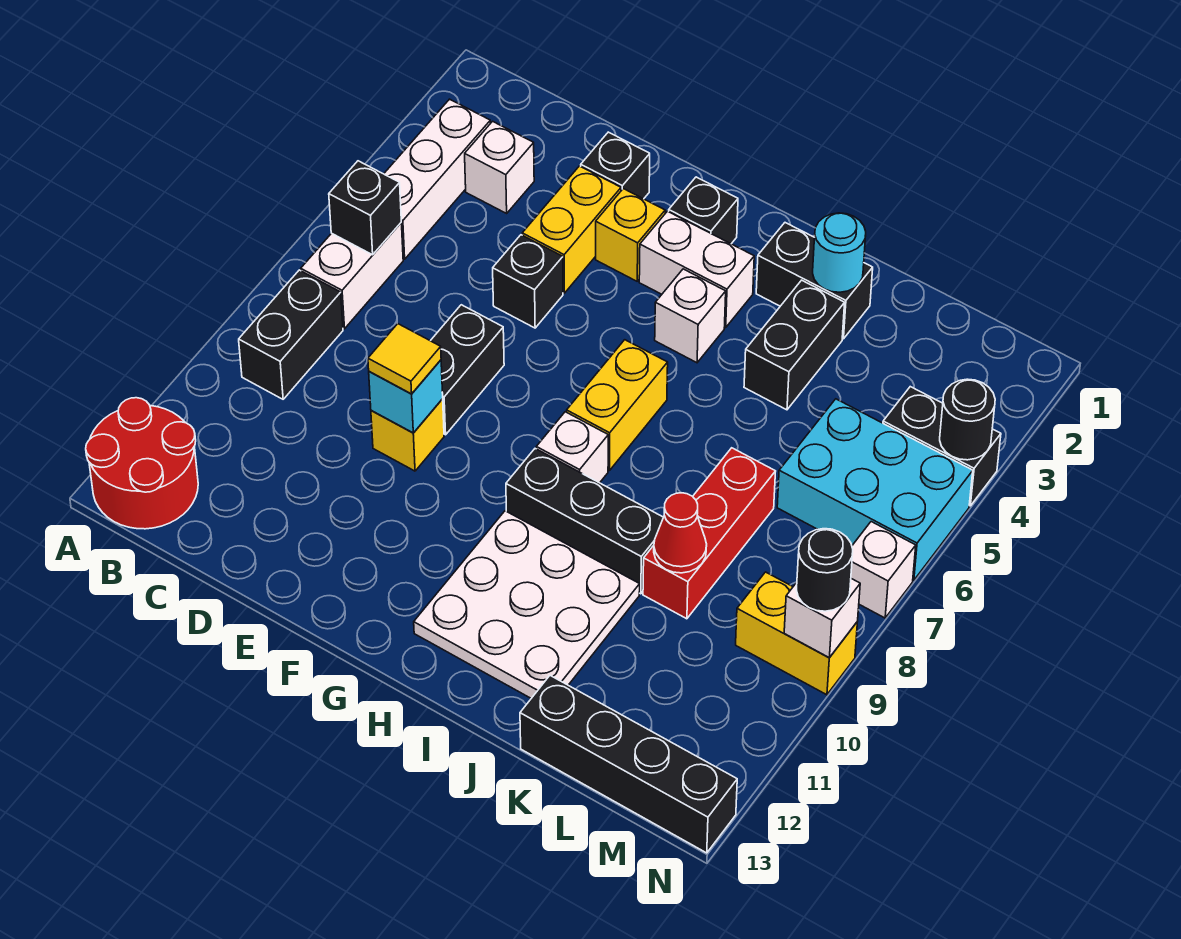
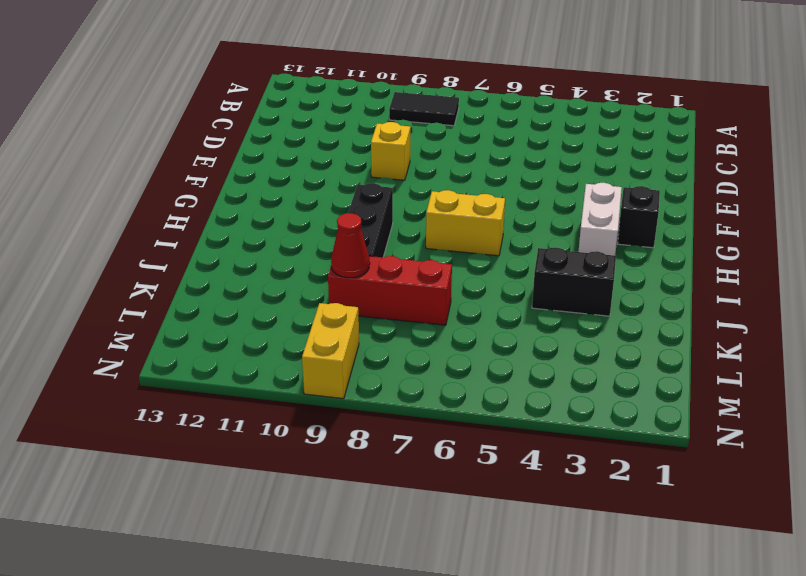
black 1x2 tile [389,92,459,126] -> black 1x2 brick [239,270,343,399]
none -> red 2x2 round brick [86,398,198,529]
none -> white 1x3 brick [384,99,490,259]
none -> white 1x2 brick [301,223,403,329]
none -> white 1x1 brick [465,121,534,213]

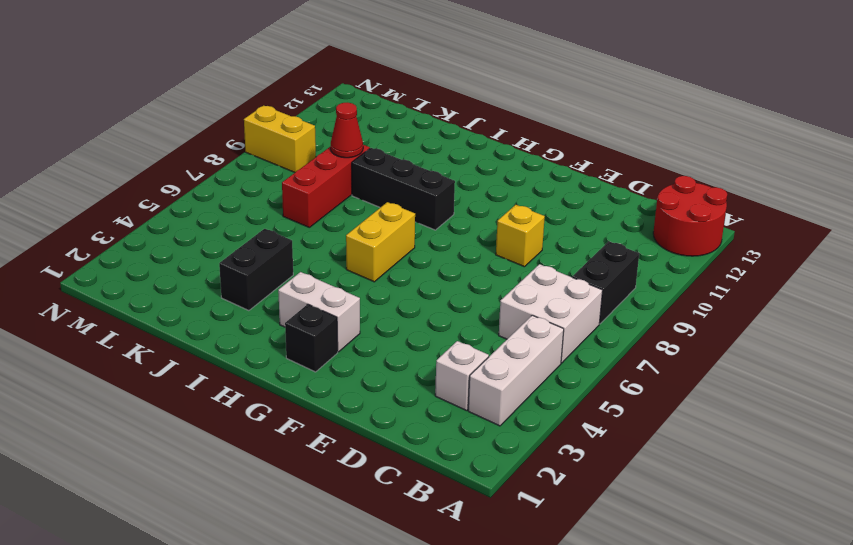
white 2x2 brick [499,264,603,363] -> white 1x2 brick [301,223,403,329]
none -> black 1x1 brick [581,132,650,199]
none -> yellow 1x2 brick [522,166,621,293]
none -> black 1x1 brick [493,235,563,328]
none -> black 1x2 brick [431,305,504,435]

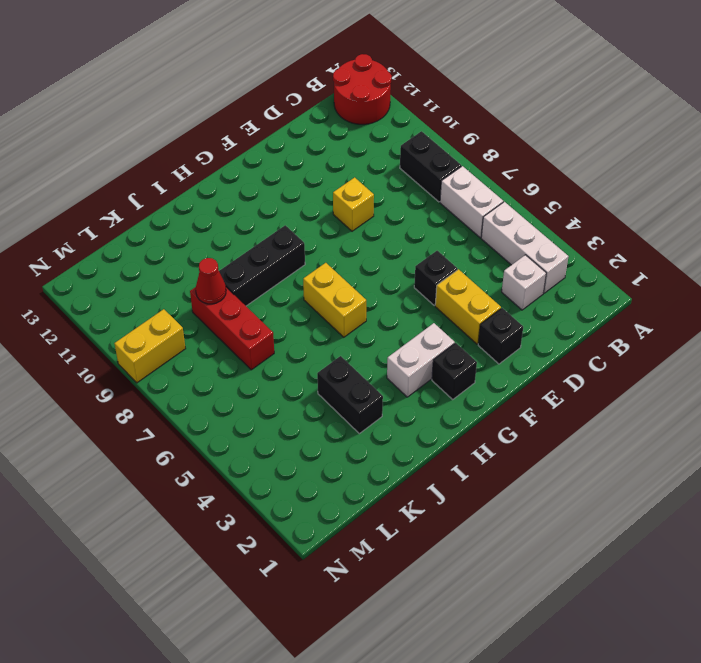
none -> black 1x2 brick [431,305,504,435]
none -> yellow 1x1 brick [596,189,665,281]
none -> white 1x1 brick [655,269,726,363]
none -> white 1x1 brick [536,412,608,483]

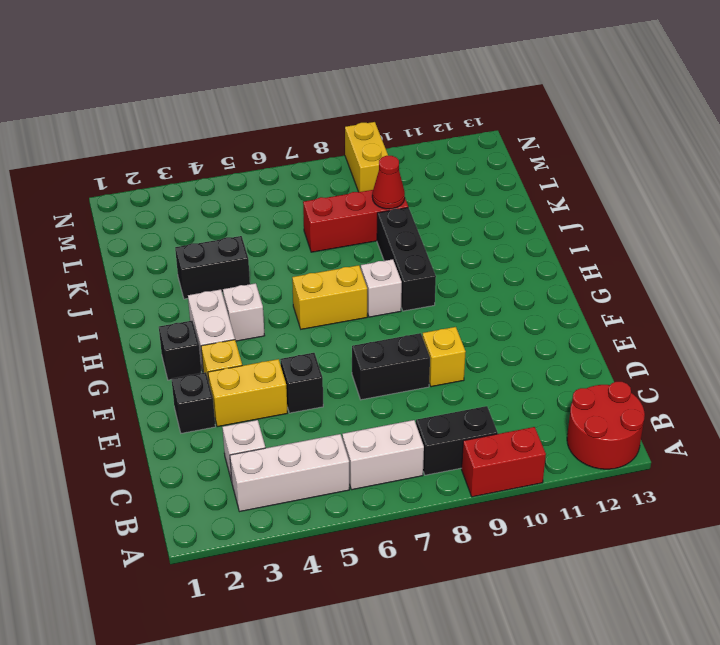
red 1x2 brick [462,427,546,497] -> none
none -> white 3x3 plate [414,511,640,698]
none -> black 1x2 brick [756,223,873,339]
none -> black 1x4 brick [520,676,737,853]
none -> cyan 2x3 brick [777,399,973,580]

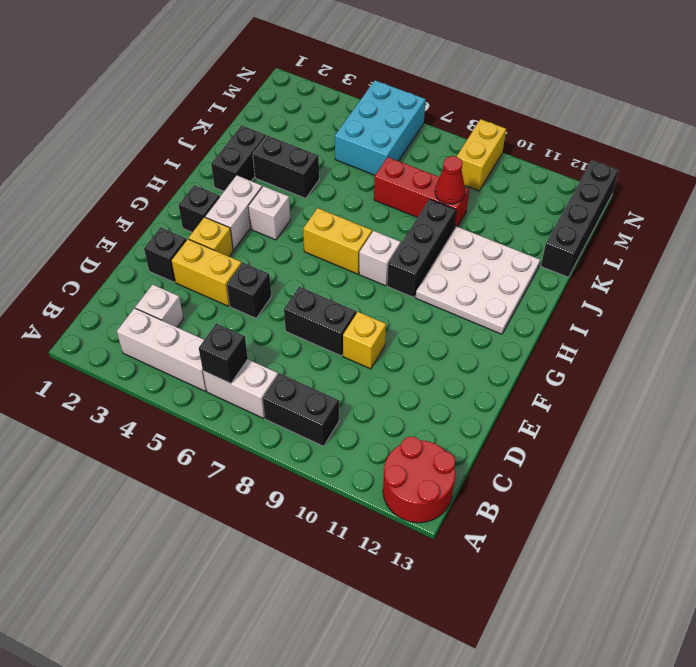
none -> black 1x2 brick [883,387,1001,506]
none -> white 1x1 brick [851,522,916,618]
none -> cyan 1x1 brick [369,360,443,433]
none -> cyan 1x1 round brick [813,213,866,292]

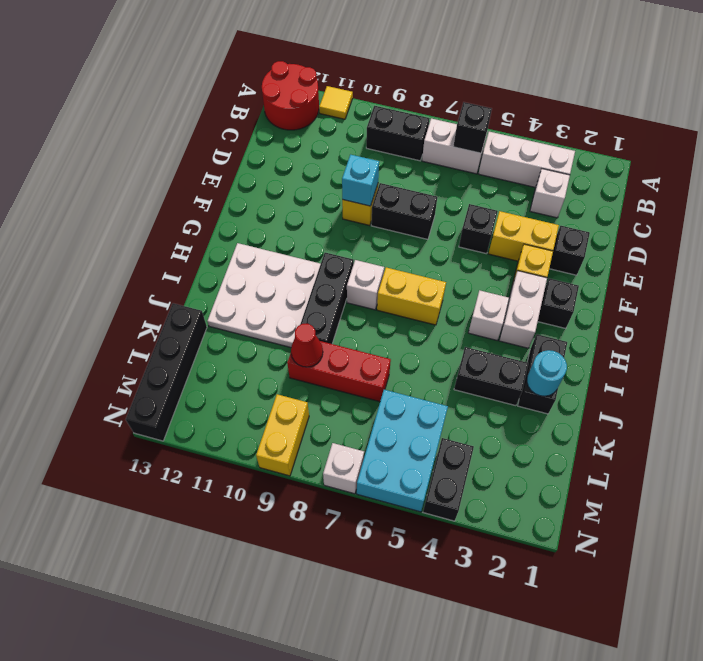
yellow 1x1 tile [319,86,353,119] -> yellow 1x1 tile moved to [368,324,441,394]
none -> black 1x1 round brick [940,379,995,460]
none -> white 1x1 brick [784,579,860,658]
none -> black 1x1 round brick [797,529,853,611]

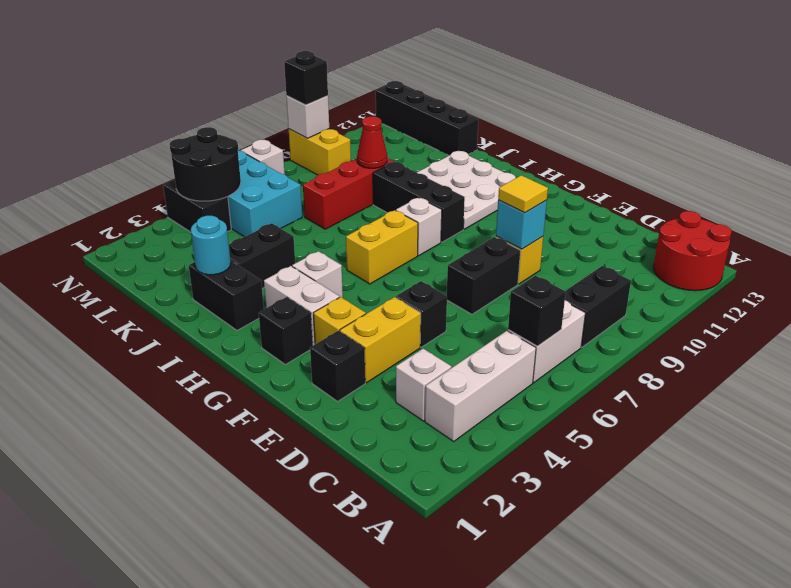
black 2x2 round brick [170,127,241,201] -> black 1x1 round brick [940,379,995,460]
black 1x1 brick [284,51,328,105] -> black 1x1 round brick [797,529,853,611]

